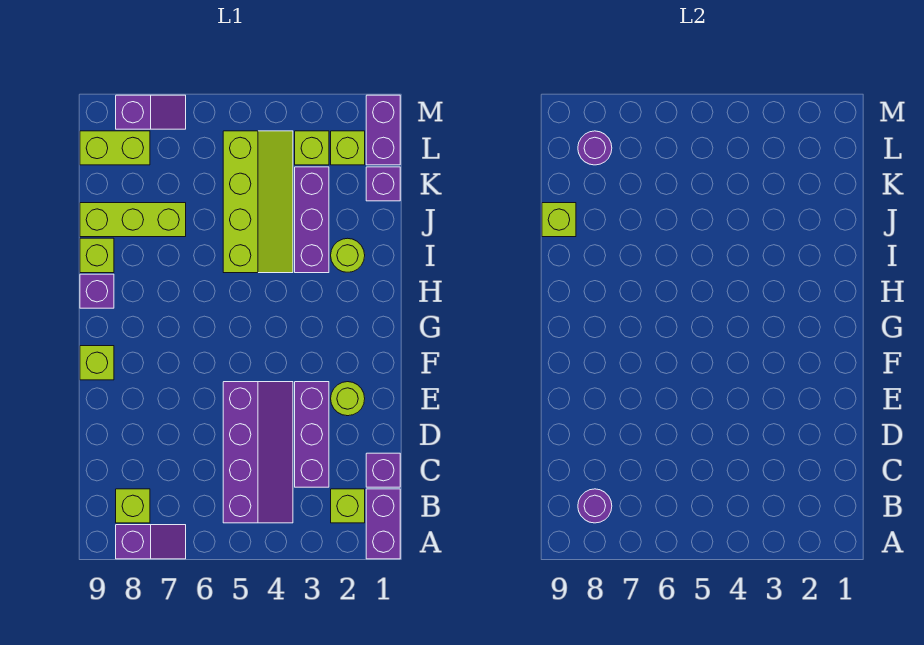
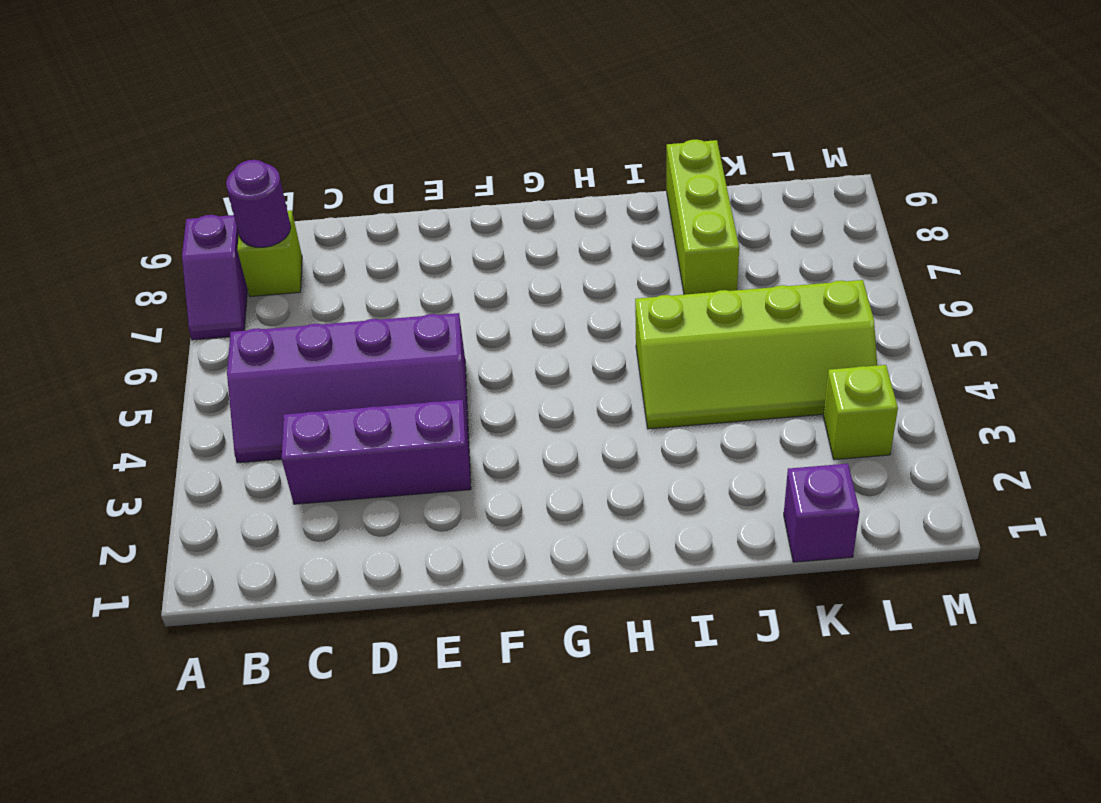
none -> purple 1x2 brick [366,489,400,559]
none -> lime 1x1 brick [331,489,365,523]
none -> purple 1x1 brick [366,453,400,487]

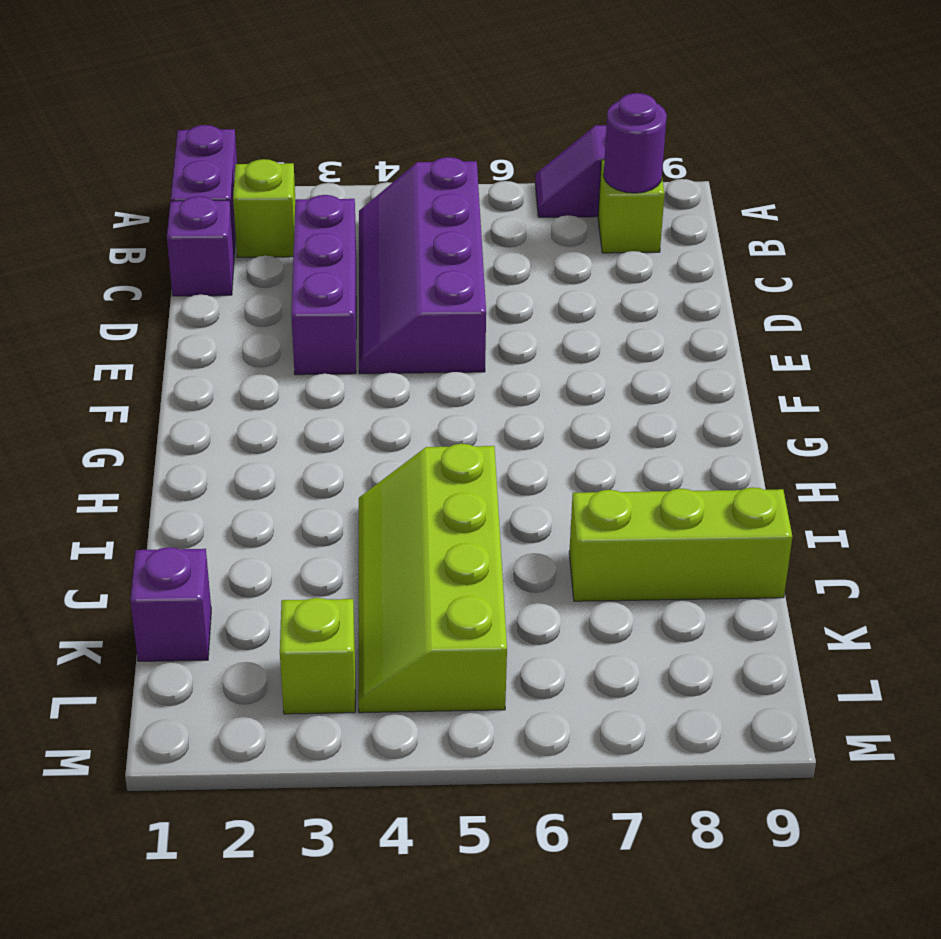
none -> lime 1x1 round brick [331,382,365,416]
none -> lime 1x1 brick [80,346,114,380]
none -> purple 1x1 brick [80,274,114,308]

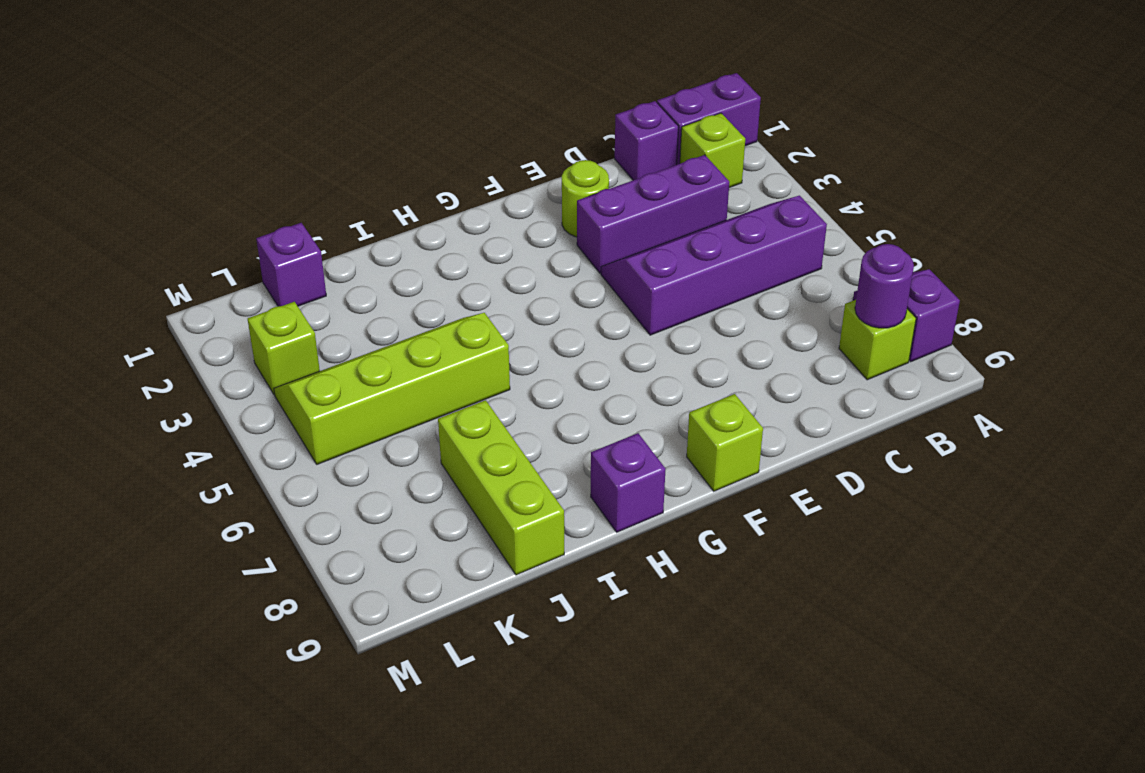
none -> lime 1x1 round brick [331,238,365,272]
none -> purple 1x3 brick [295,167,329,273]
none -> lime 1x1 brick [80,238,114,273]

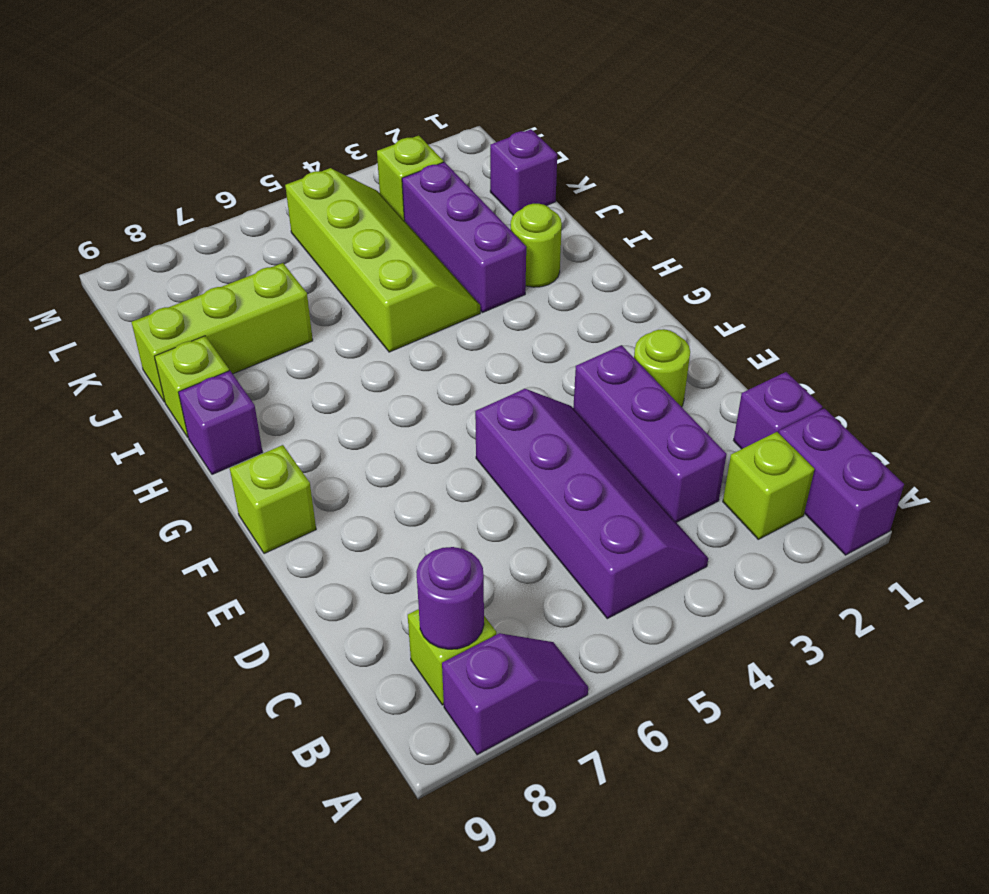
none -> purple 1x2 brick [366,95,400,165]
none -> lime 1x1 brick [331,131,365,165]
none -> lime 1x2 brick [80,131,150,165]

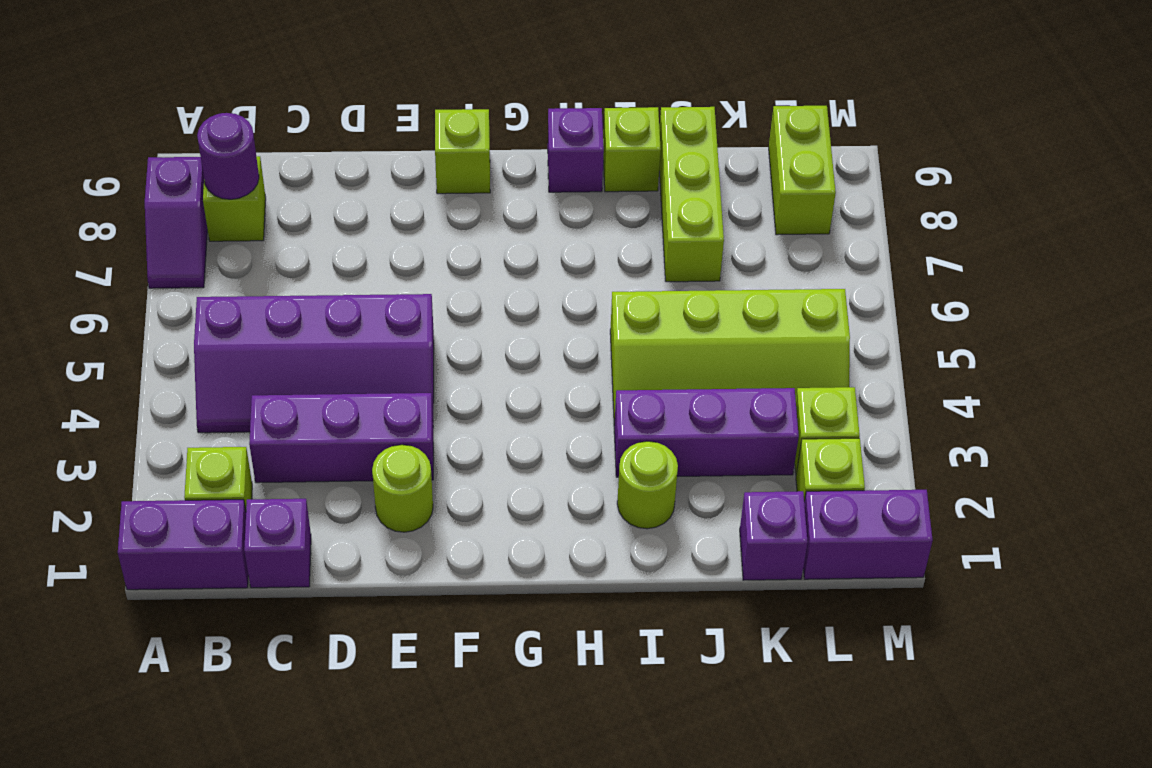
none -> purple 1x2 slope [116,95,186,129]
none -> lime 1x1 brick [542,203,576,237]
none -> purple 1x1 round brick [578,131,612,165]

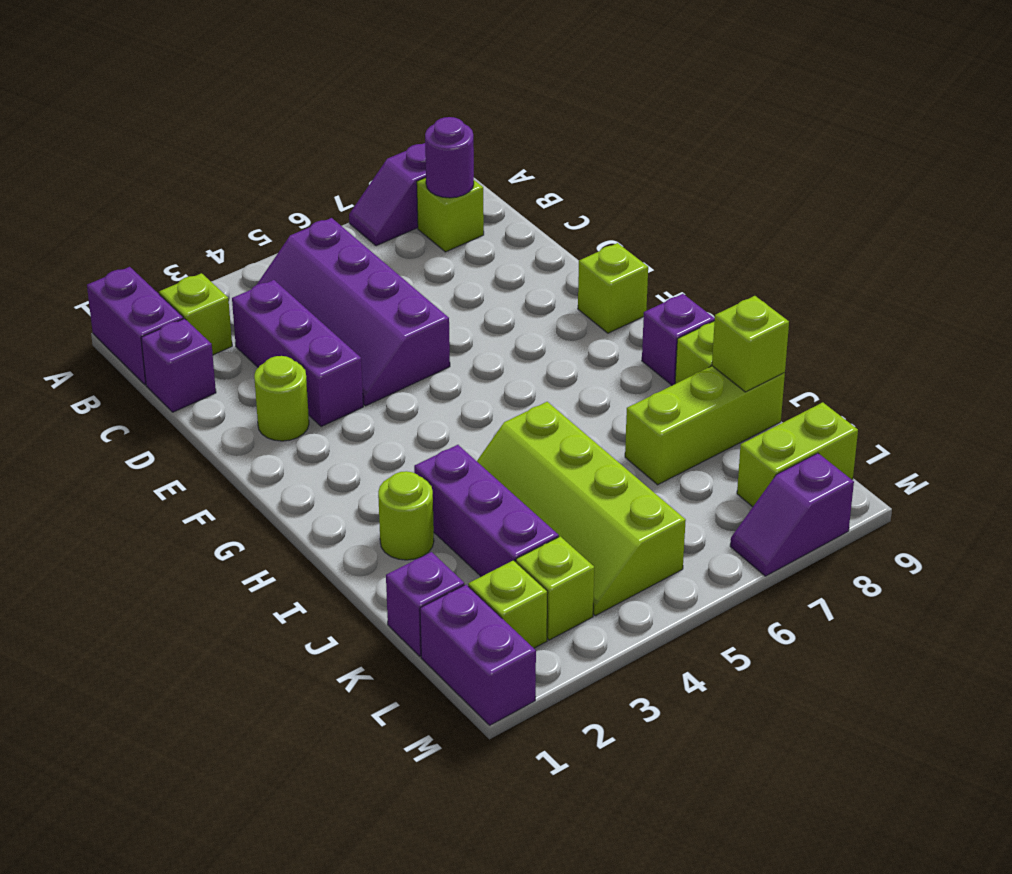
none -> purple 1x1 round brick [578,131,612,165]

